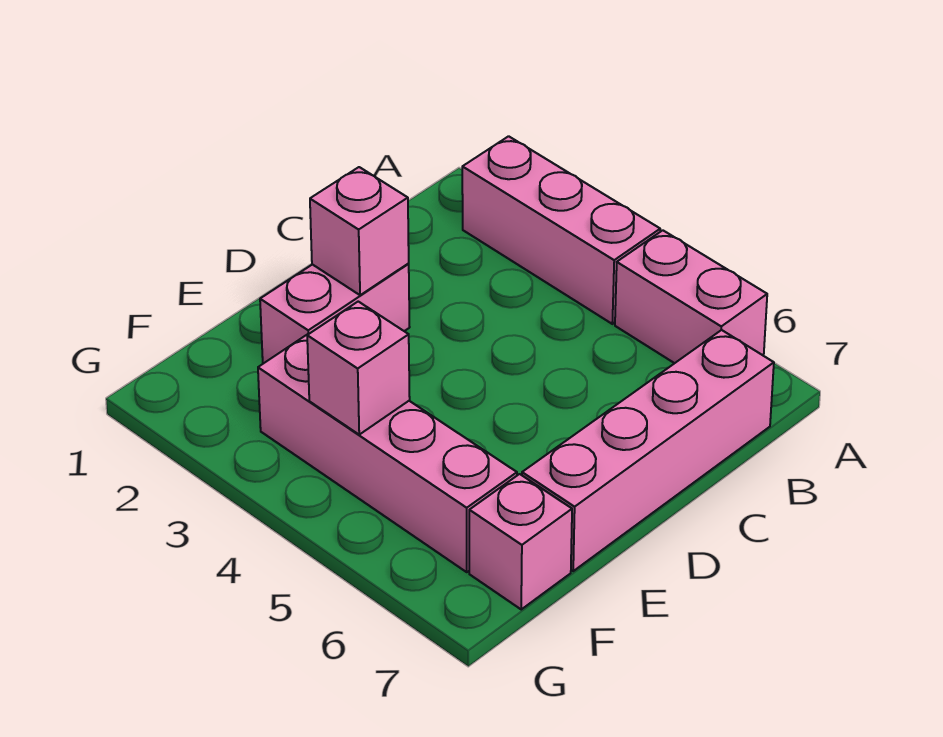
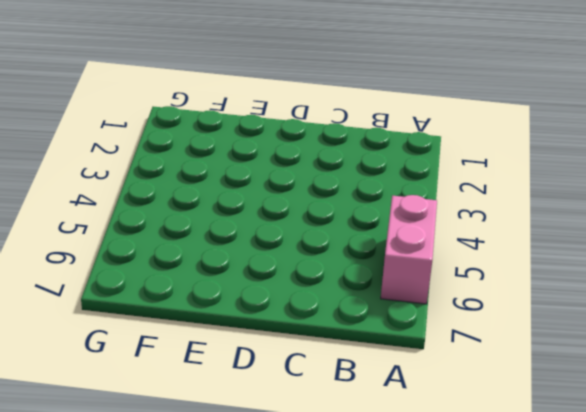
none -> pink 1x3 brick [462,136,660,324]
none -> pink 1x4 brick [522,330,774,571]

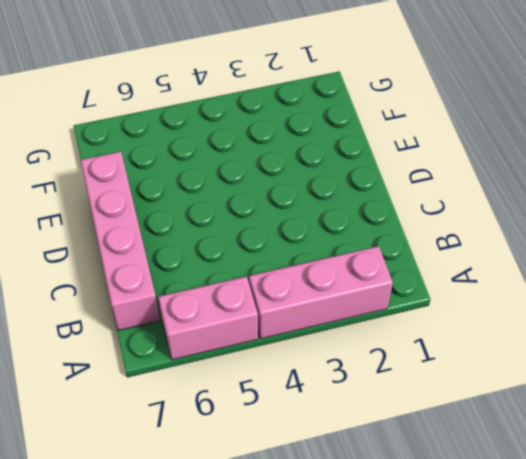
none -> pink 1x2 brick [260,264,410,363]
none -> pink 1x4 brick [258,334,517,572]

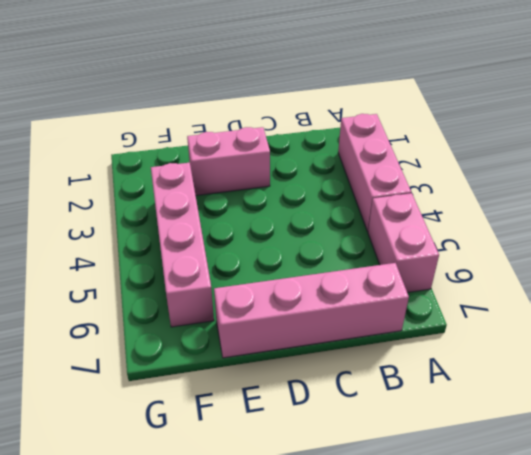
none -> pink 1x1 brick [469,474,572,609]
none -> pink 1x1 brick [310,167,409,295]

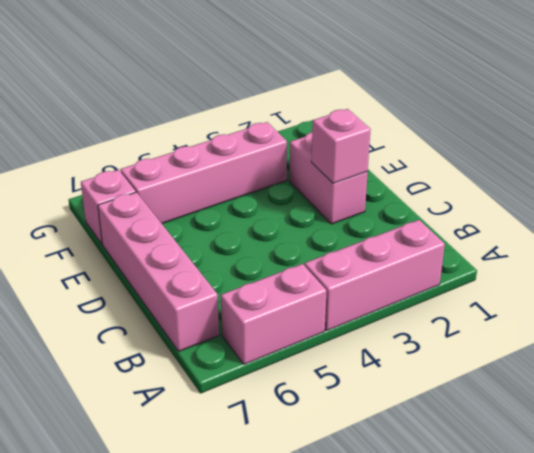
none -> pink 1x1 brick [307,302,410,434]

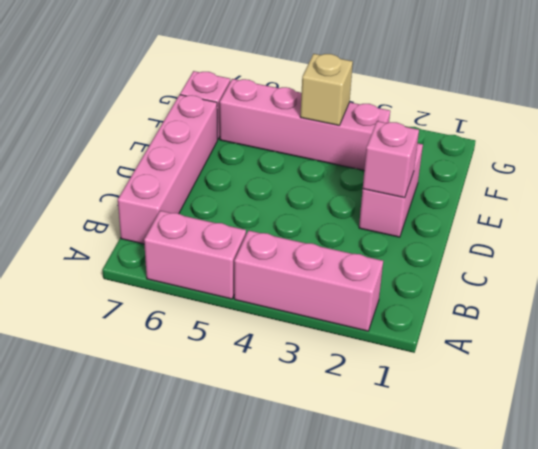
tan 1x1 brick [300,54,353,125] -> pink 1x1 brick [307,302,410,434]

